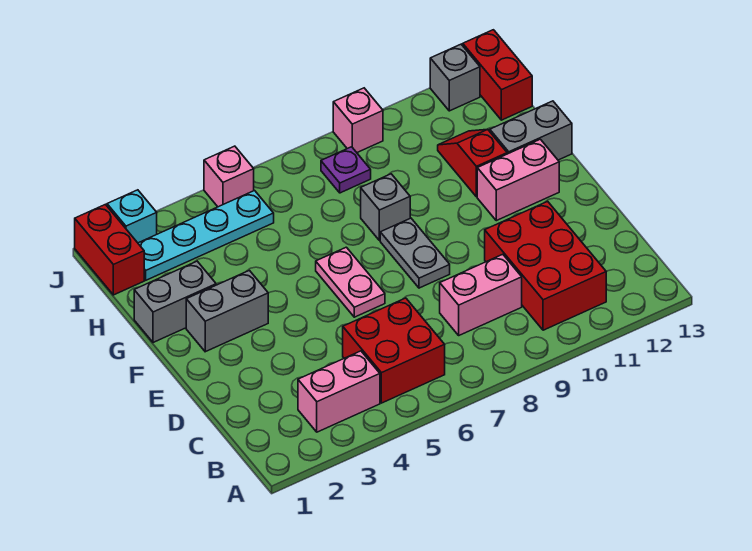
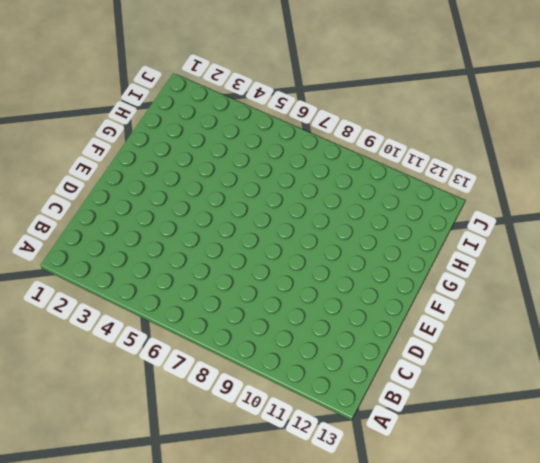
none -> pink 1x2 brick [298,351,380,432]
none -> red 2x2 brick [343,298,445,403]
none -> red 2x3 brick [485,201,606,330]

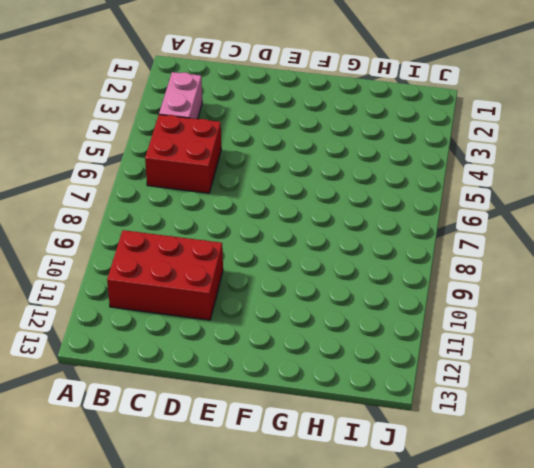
none -> pink 1x2 brick [440,254,522,335]
none -> pink 1x2 plate [316,247,385,317]
none -> grey 1x2 plate [380,218,450,288]

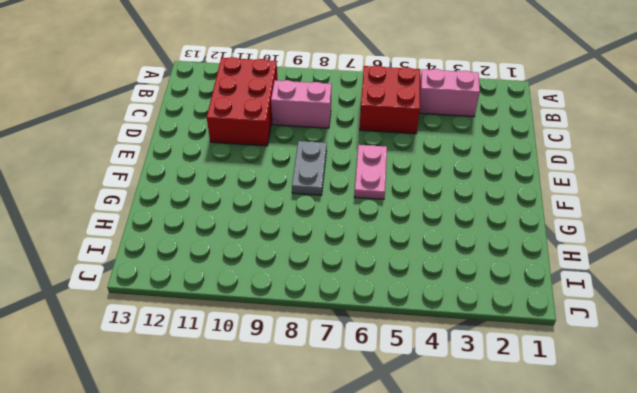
none -> grey 1x2 brick [186,270,268,352]
none -> pink 1x2 brick [477,139,559,221]
none -> grey 1x2 brick [134,261,216,342]

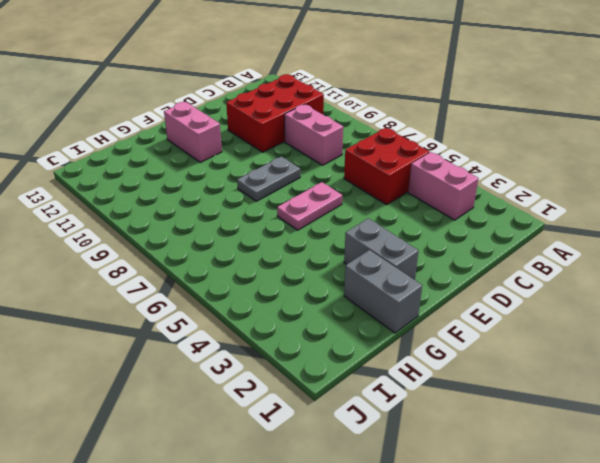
none -> grey 1x1 brick [361,174,410,241]
none -> red 1x2 slope [438,129,507,197]
none -> grey 1x2 brick [490,101,572,160]

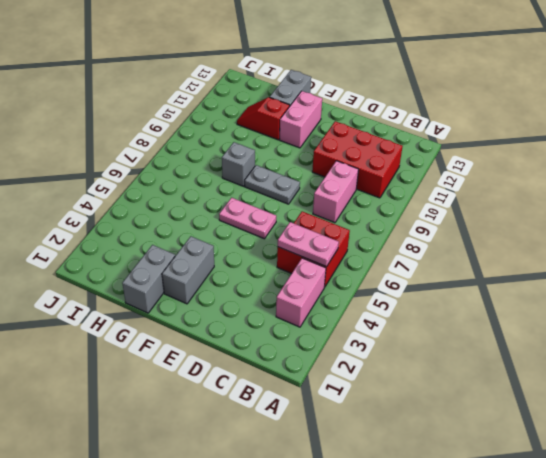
pink 1x2 plate [278,222,339,267] -> none
none -> red 1x2 brick [75,204,144,295]
none -> cyan 1x4 plate [138,191,274,280]
none -> purple 1x1 plate [321,147,371,193]

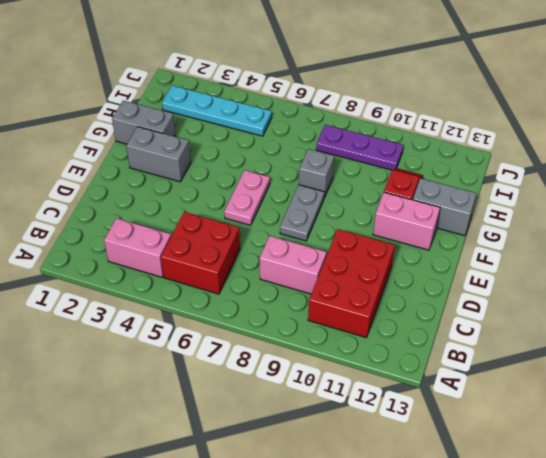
purple 1x3 plate [316,125,403,170] -> purple 1x1 plate [321,147,371,193]
none -> red 1x2 brick [75,204,144,295]
none -> red 1x2 brick [463,30,532,120]
none -> cyan 1x1 brick [107,190,157,243]

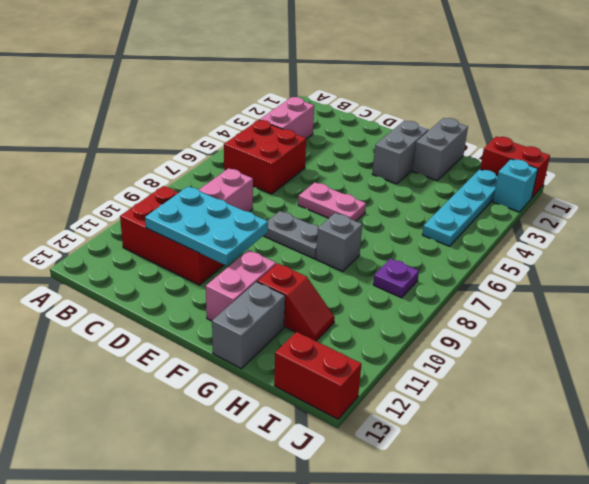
cyan 2x3 plate [145,186,268,266] -> none
none -> pink 1x1 brick [204,146,254,207]
none -> pink 1x1 brick [333,88,383,152]
none -> grey 1x1 brick [430,44,480,111]

